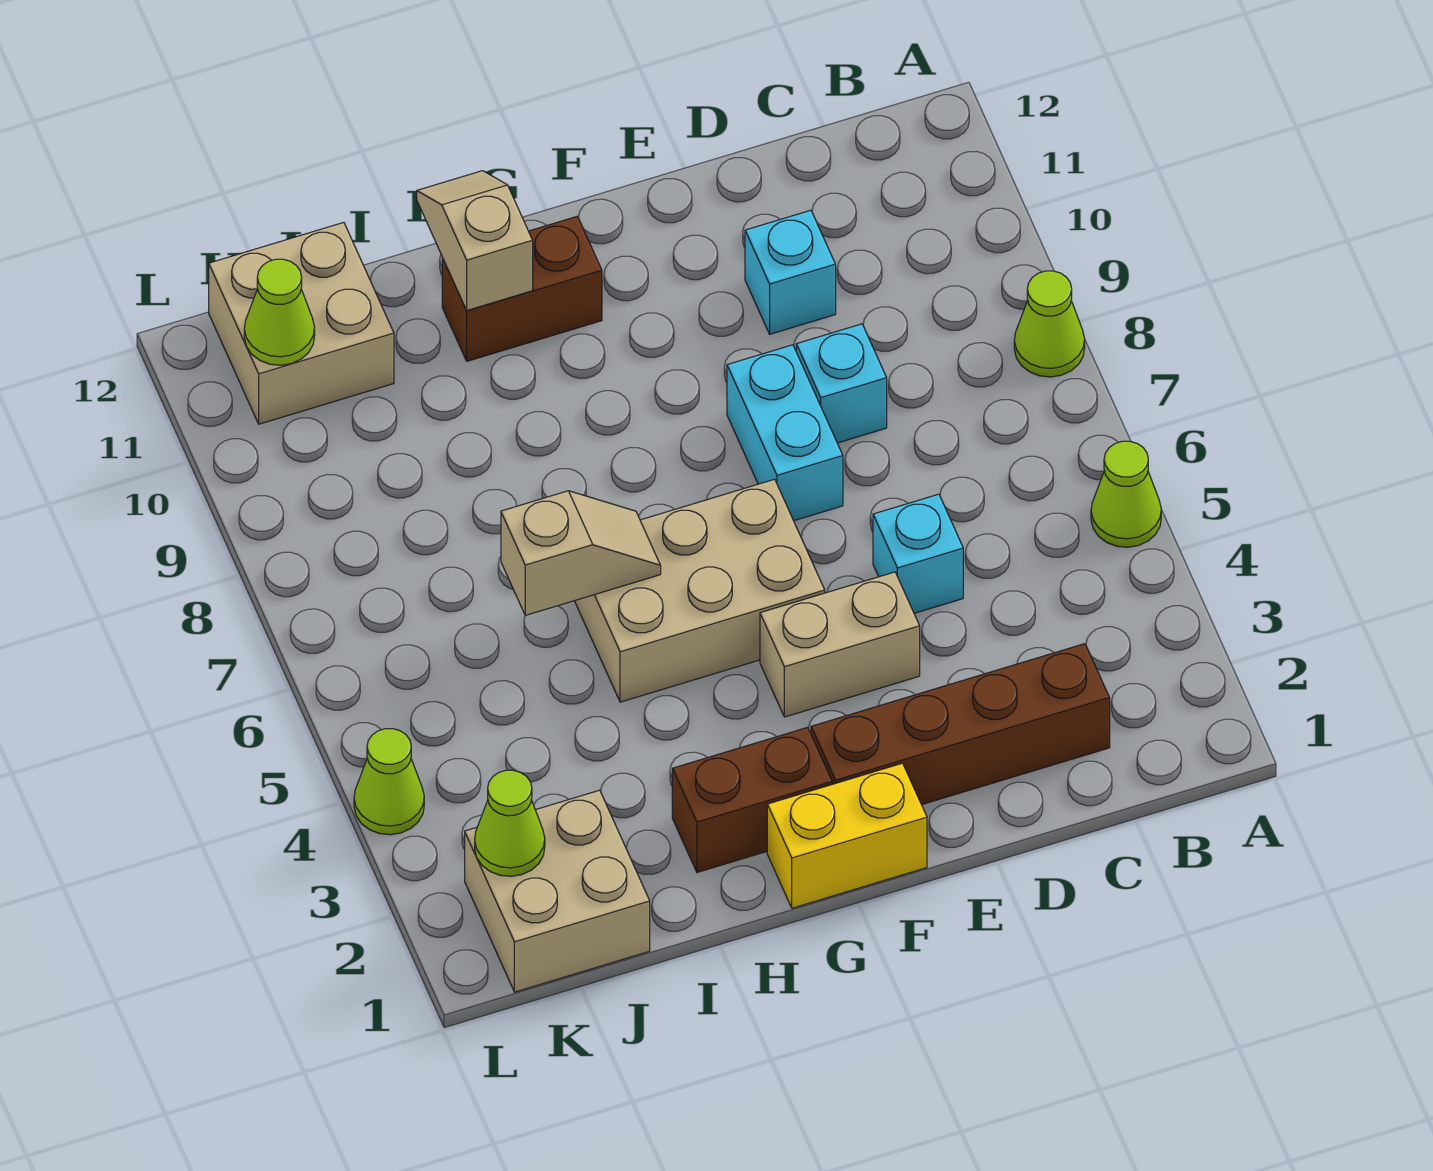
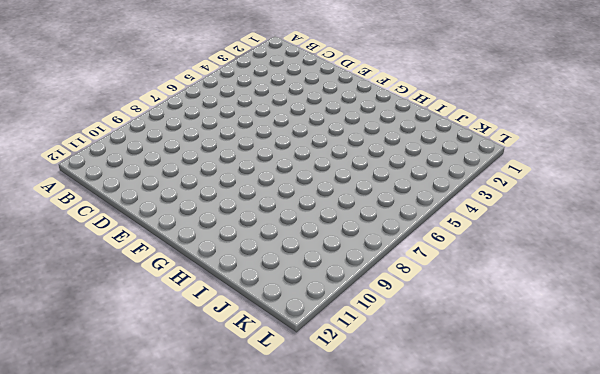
none -> lime 1x1 cone [1091,441,1161,547]
none -> lime 1x1 cone [1014,271,1085,377]
none -> brown 1x4 brick [811,644,1110,805]

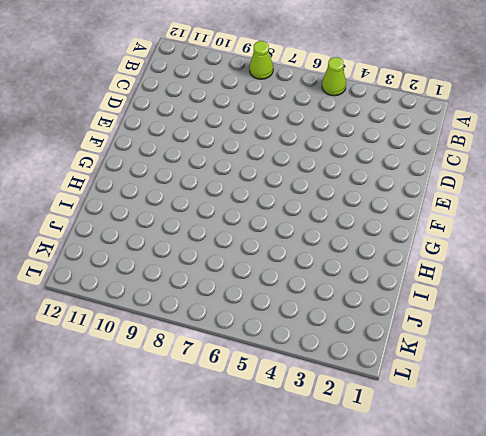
none -> brown 1x4 brick [811,644,1110,805]
none -> cyan 1x1 brick [873,494,963,613]
none -> cyan 1x1 brick [796,324,887,443]

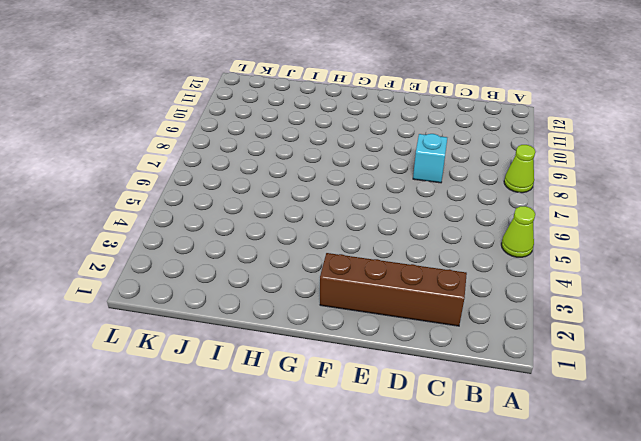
none -> cyan 1x1 brick [873,494,963,613]
none -> cyan 1x1 brick [745,210,836,334]
none -> tan 1x2 brick [760,572,920,717]

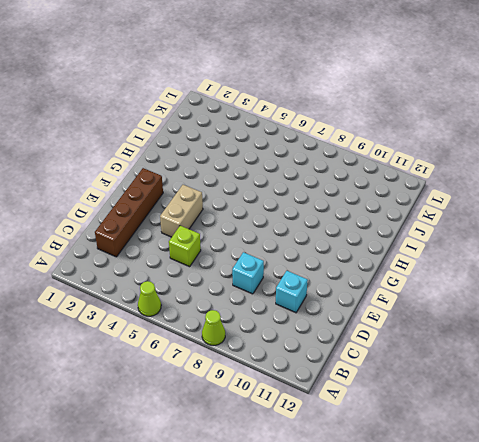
lime 1x1 brick [169,226,201,267] -> cyan 1x1 brick [873,494,963,613]
none -> cyan 1x2 brick [727,345,843,521]
none -> yellow 1x2 brick [767,763,927,908]
none -> tan 2x3 brick [575,479,825,702]

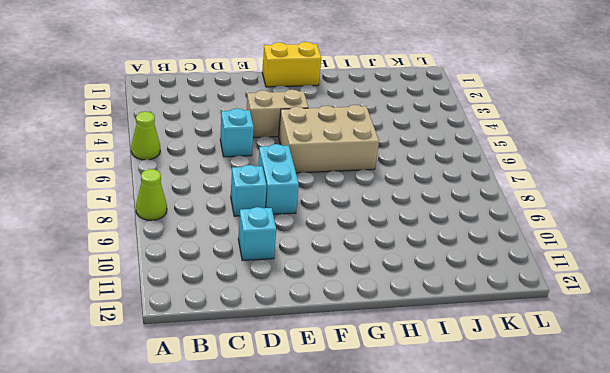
none -> brown 1x4 brick [811,644,1110,805]
none -> brown 1x2 brick [672,727,832,872]
none -> brown 1x2 brick [442,216,602,361]

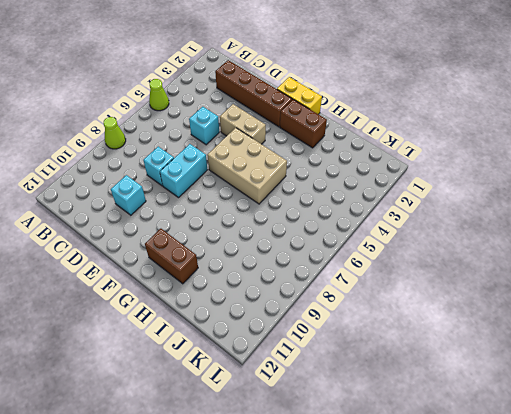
none -> tan 2x2 brick [465,790,650,992]
none -> tan 2x2 brick [209,222,394,424]
none -> lime 1x1 cone [354,729,424,835]

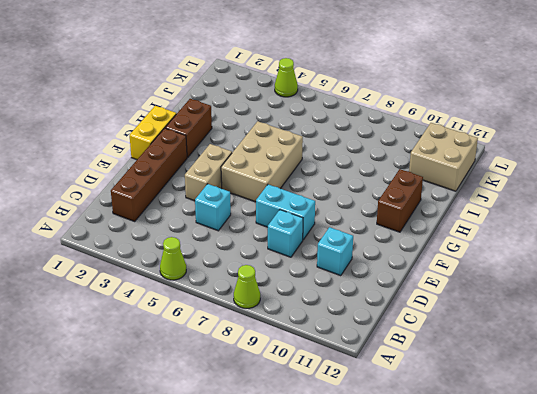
none -> tan 2x2 brick [465,790,650,992]
none -> tan 1x2 slope [501,491,661,615]
none -> tan 1x2 slope [417,171,533,310]

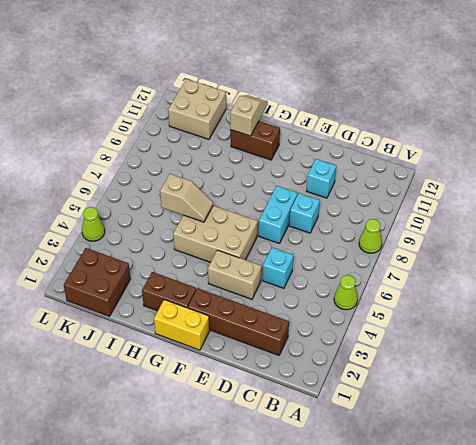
brown 2x2 brick [64,248,131,316] -> tan 2x2 brick [465,790,650,992]
none -> lime 1x1 cone [475,770,545,876]
none -> lime 1x1 cone [244,259,315,365]

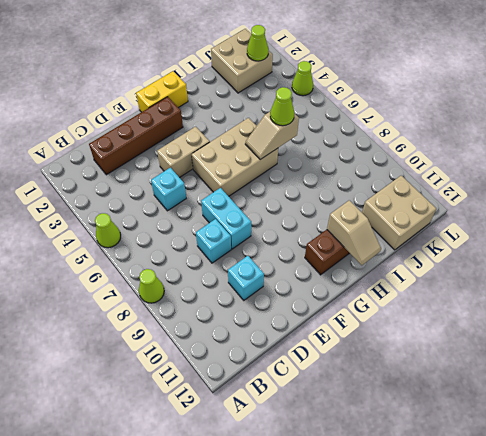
lime 1x1 cone [270,87,294,126] -> lime 1x1 cone moved to [244,259,315,365]
none -> brown 1x2 brick [672,727,832,872]

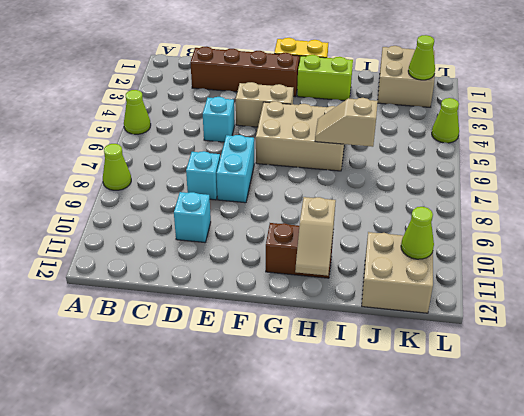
lime 1x2 brick [297,55,353,101] -> brown 1x2 brick [672,727,832,872]

